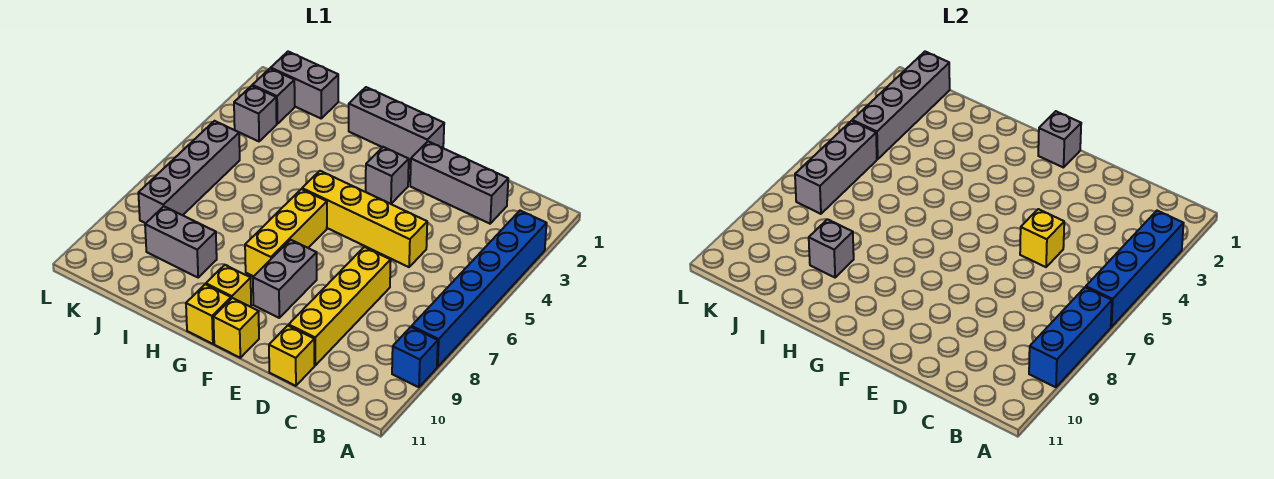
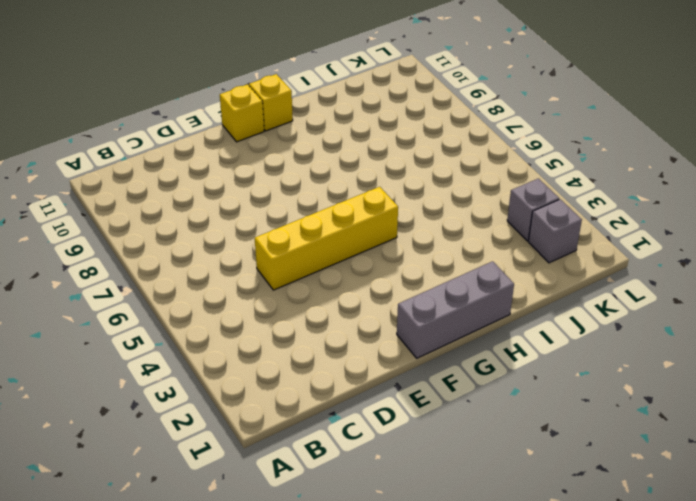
none -> blue 1x6 brick [412,211,547,367]
none -> blue 1x1 brick [392,327,438,387]
none -> grey 1x3 brick [410,141,508,224]

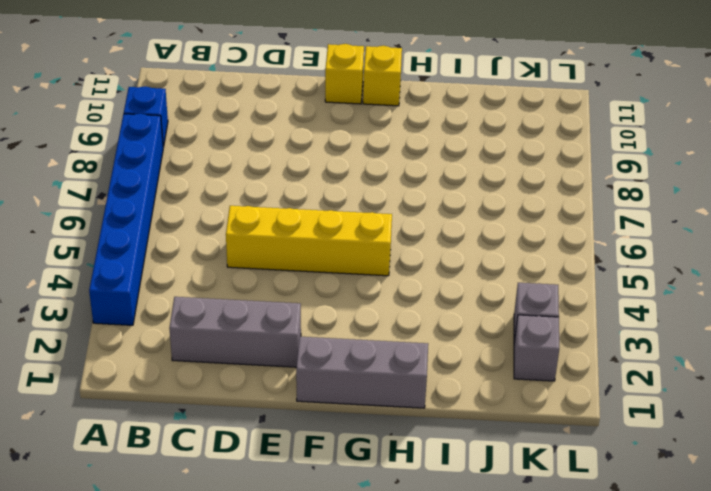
none -> yellow 1x4 brick [289,247,391,365]
none -> yellow 1x1 brick [269,326,314,386]
none -> grey 1x1 brick [366,147,409,204]

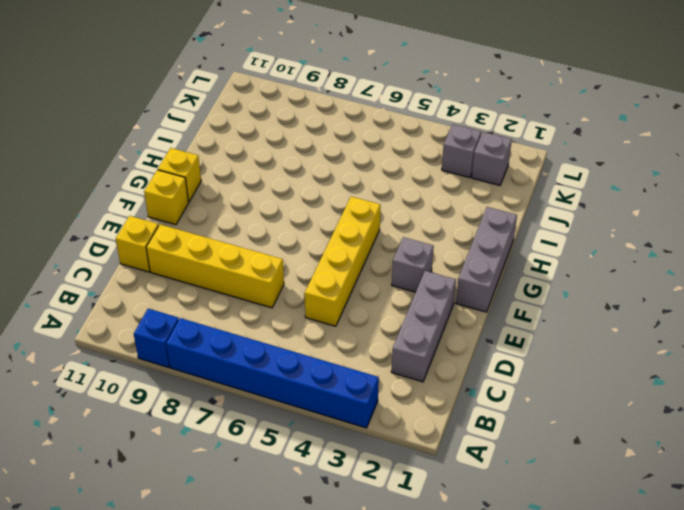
none -> grey 1x2 brick [253,240,317,318]
none -> yellow 1x3 brick [245,189,327,276]
none -> yellow 1x1 brick [206,265,251,306]

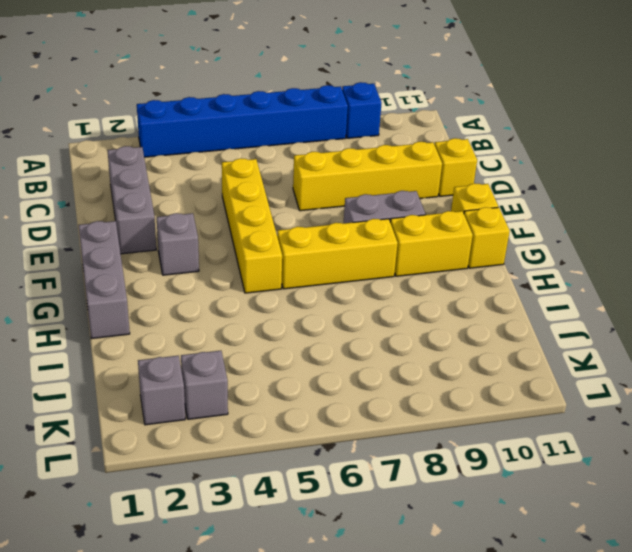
yellow 1x2 brick [390,211,473,276] -> yellow 1x1 brick [206,265,251,306]
none -> grey 1x2 brick [145,206,217,277]
none -> grey 1x2 brick [271,52,338,118]
none -> grey 1x4 brick [138,121,240,223]

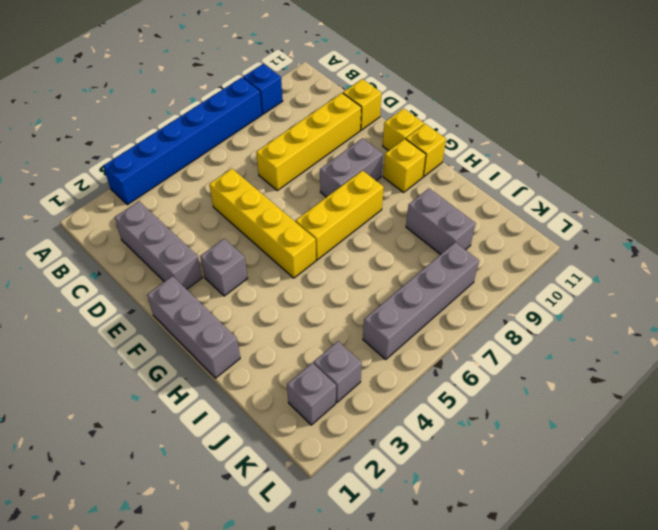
none -> grey 1x2 brick [271,52,338,118]
none -> blue 1x4 brick [1086,211,1184,327]
none -> blue 1x3 brick [1029,287,1112,387]

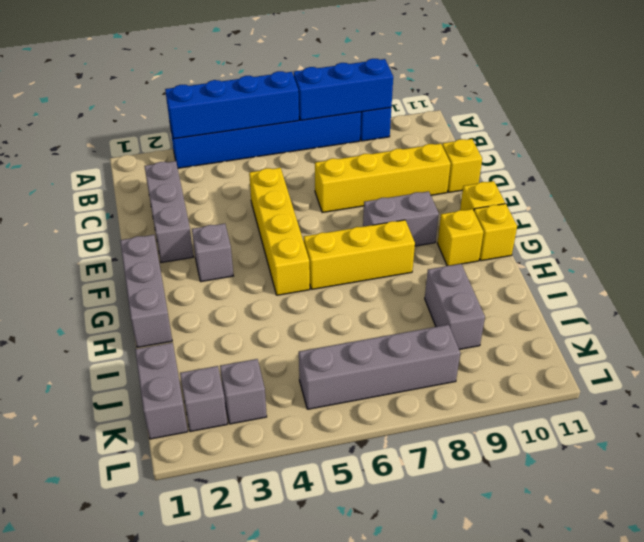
none -> yellow 1x1 brick [1020,209,1064,267]
none -> grey 1x1 brick [1038,111,1081,168]
none -> grey 1x1 brick [809,219,854,277]

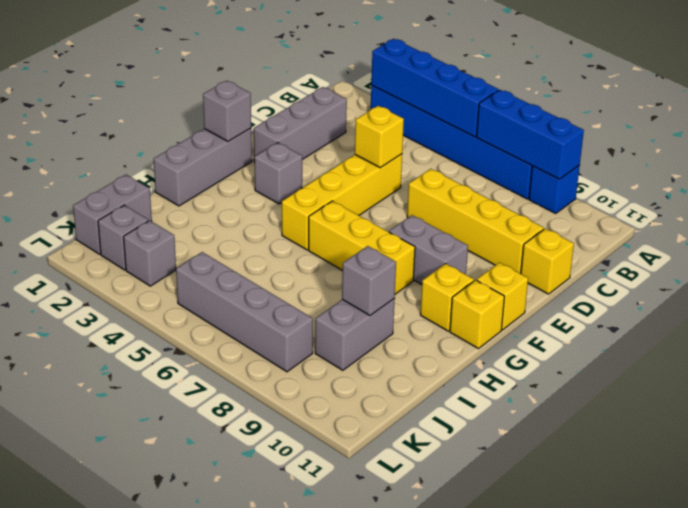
none -> grey 1x4 brick [852,52,950,159]
none -> grey 1x3 brick [795,121,877,214]

